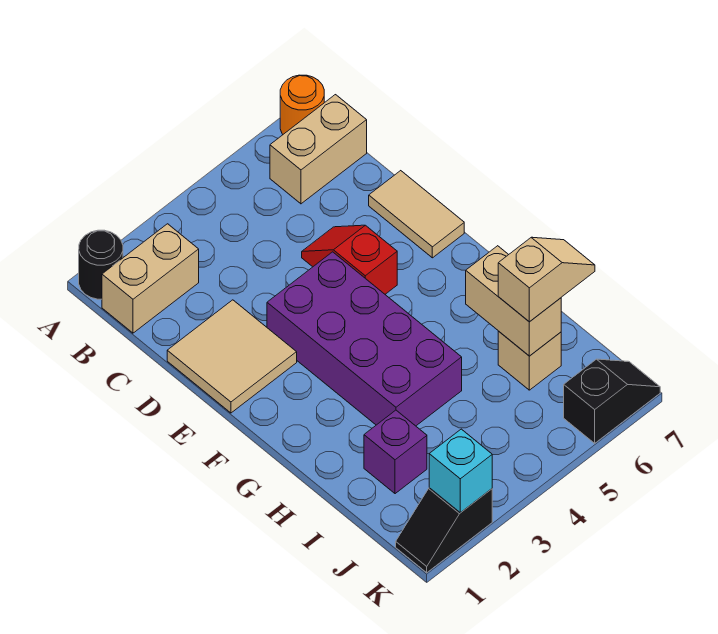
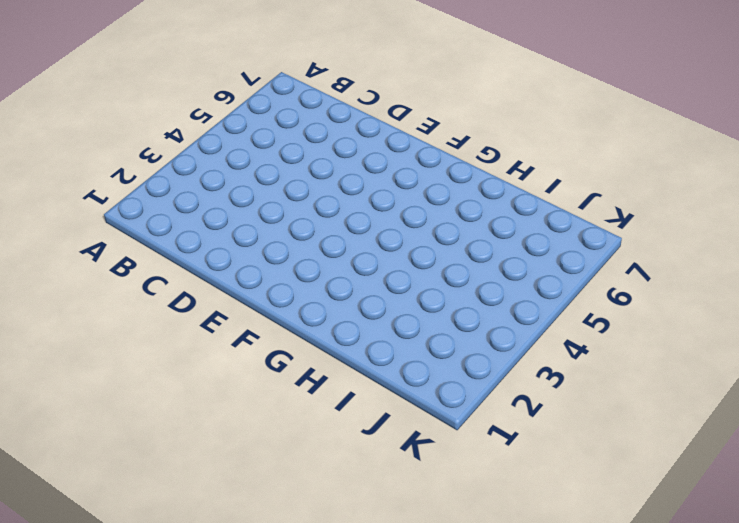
none -> black 1x1 round brick [79,230,123,299]
none -> orange 1x1 round brick [280,75,324,134]
none -> tan 1x2 brick [102,224,199,333]

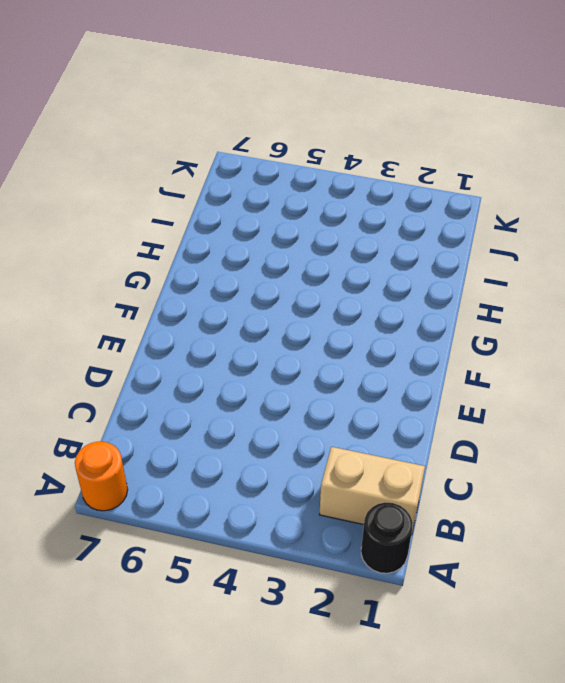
none -> tan 1x2 brick [270,95,367,204]
none -> tan 2x2 tile [167,300,297,413]
none -> red 1x2 slope [302,225,397,294]

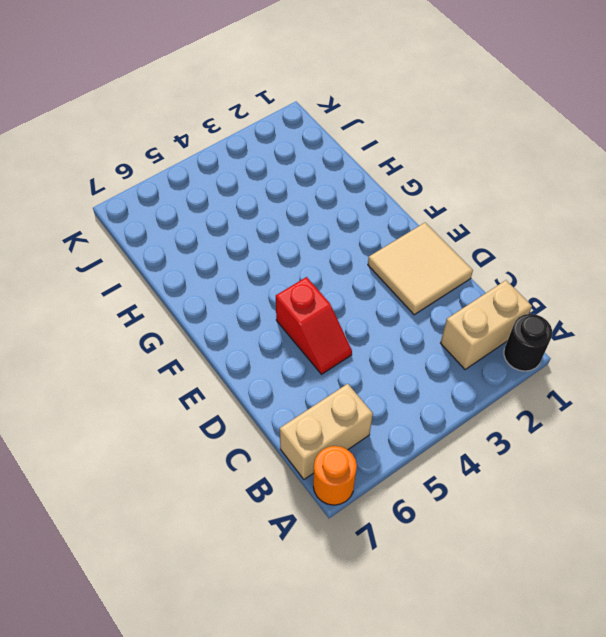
none -> tan 1x2 tile [369,171,464,258]
none -> purple 2x4 brick [267,252,462,426]
none -> purple 1x1 brick [364,410,427,494]

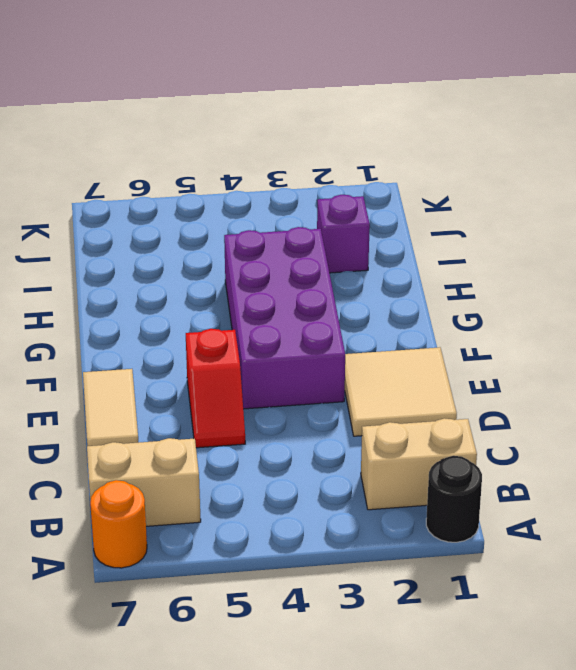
none -> tan 1x1 brick [498,331,561,390]
none -> black 1x2 slope [396,488,492,573]
none -> black 1x2 slope [564,359,660,443]

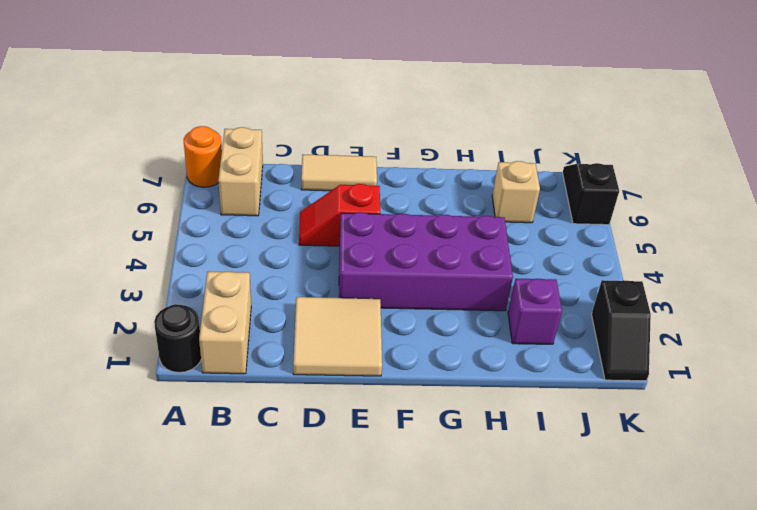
none -> tan 1x2 brick [466,246,561,356]
none -> cyan 1x1 brick [429,429,492,512]
none -> tan 1x2 slope [498,237,595,322]

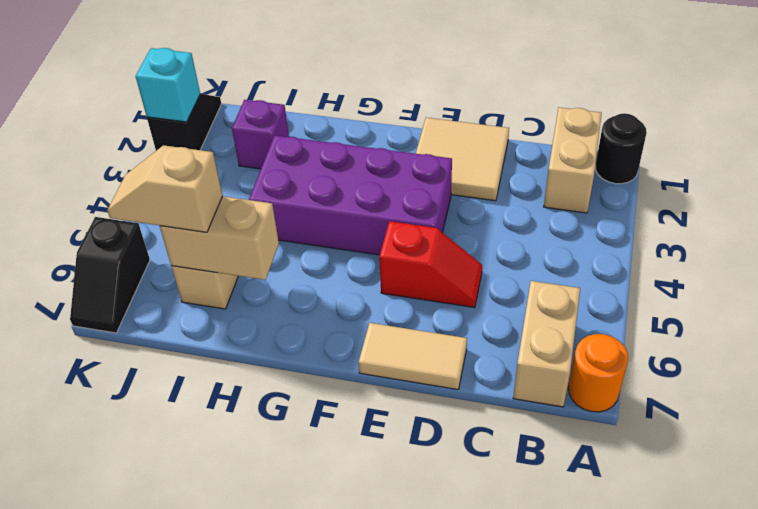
tan 1x2 slope [107,145,223,232] -> tan 1x2 slope turned to [498,237,595,322]

